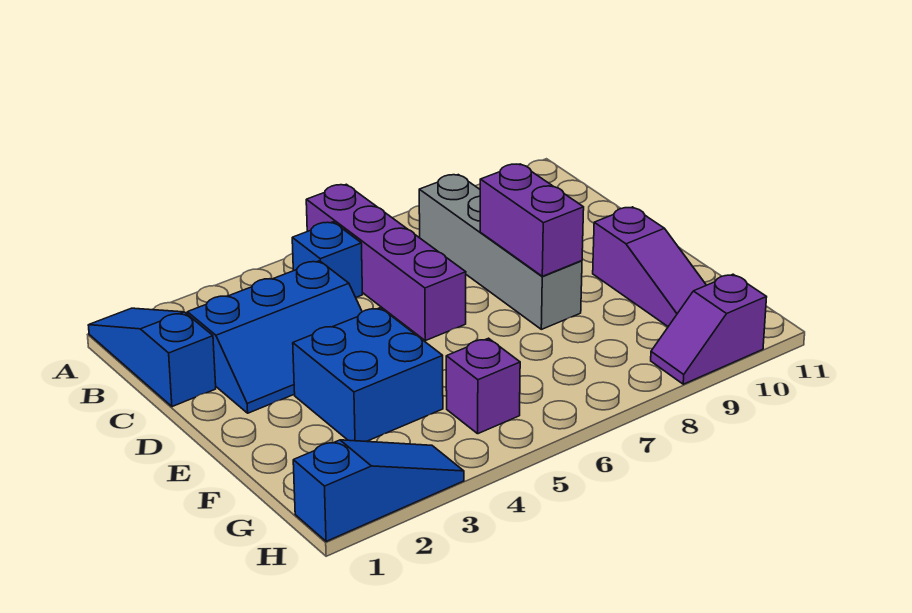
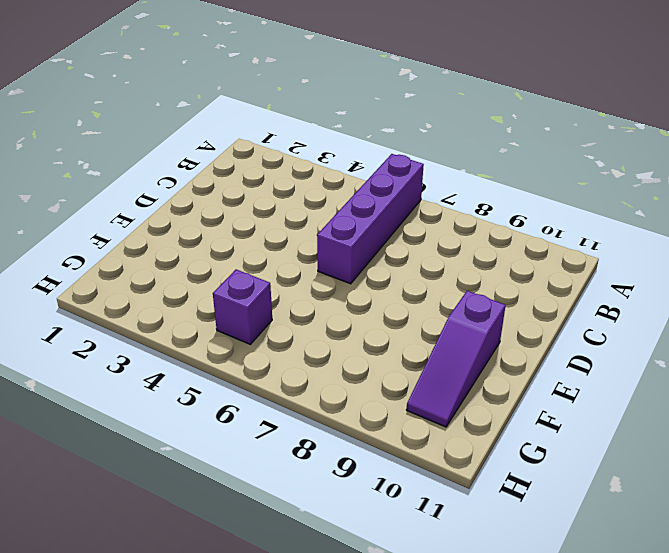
none -> blue 1x3 slope [88,308,216,407]
none -> blue 1x1 brick [292,222,363,297]

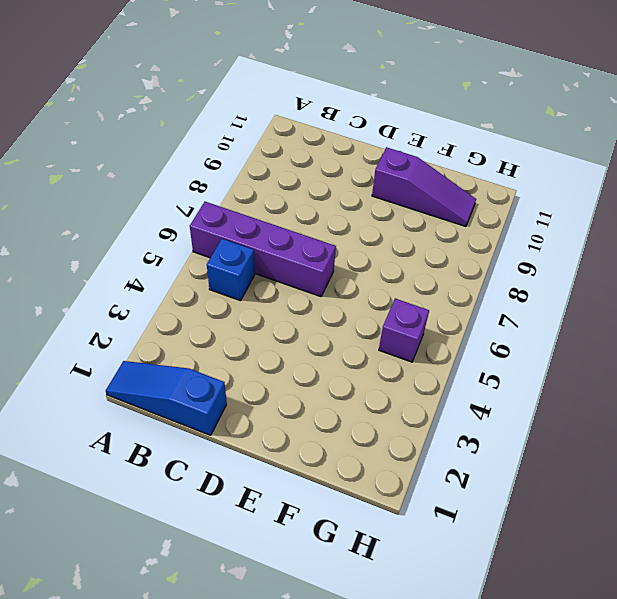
none -> grey 1x4 brick [419,175,582,329]
none -> blue 2x3 slope [187,261,362,413]

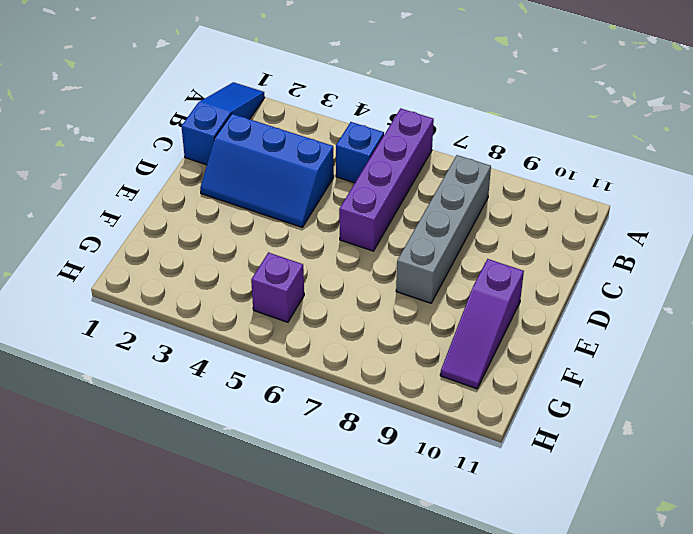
none -> blue 2x2 brick [293,308,443,441]
none -> blue 1x3 slope [293,440,464,541]

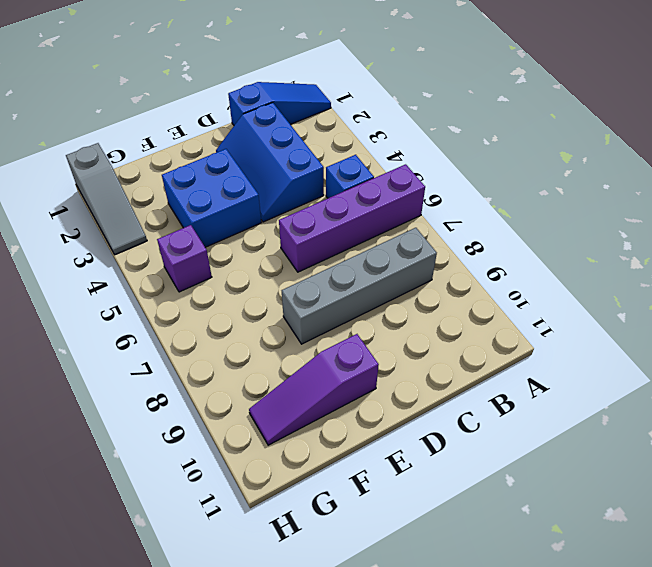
grey 1x3 slope [66,143,147,254] -> blue 1x3 slope [293,440,464,541]
none -> purple 1x2 slope [651,274,767,384]
none -> purple 1x2 brick [480,164,584,276]

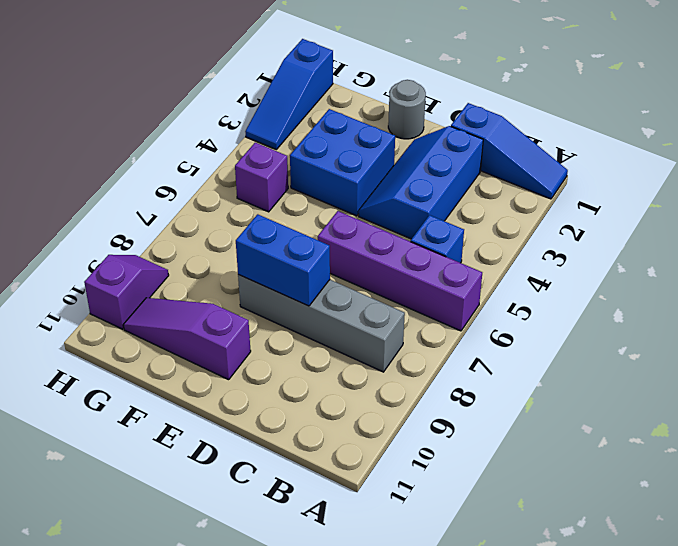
blue 1x2 brick [236,214,330,306] -> purple 1x2 brick [480,164,584,276]
grey 1x1 round brick [388,80,426,139] -> none

